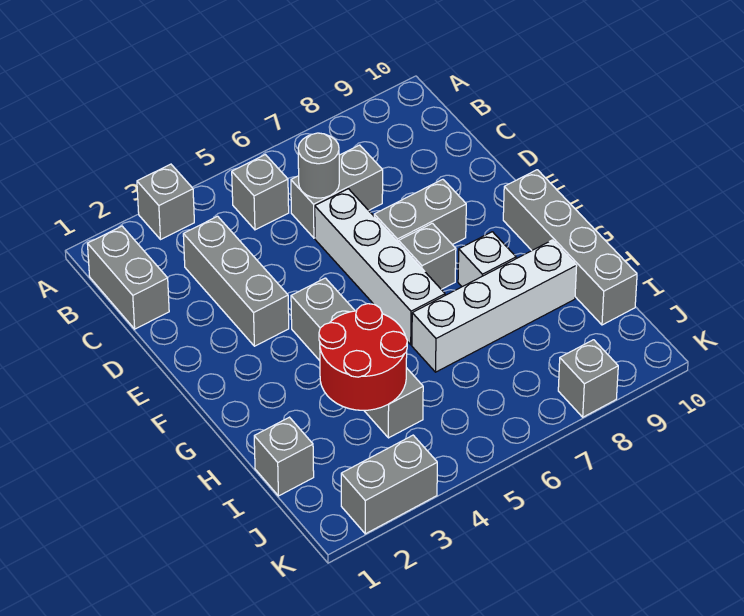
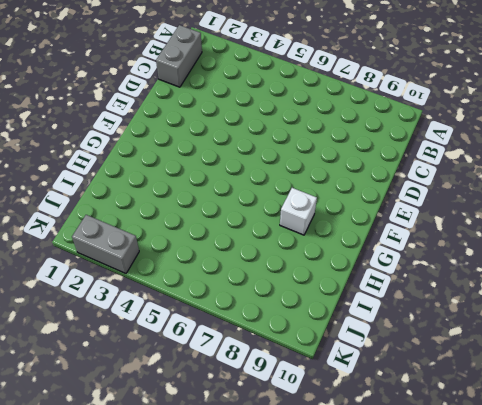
none -> grey 1x1 brick [137,164,194,240]
none -> grey 1x1 brick [232,155,289,230]
none -> grey 1x3 brick [183,216,289,346]

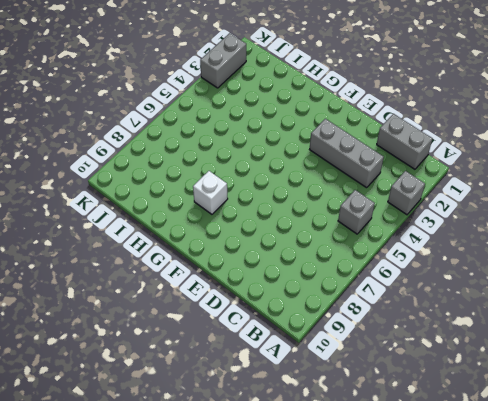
none -> grey 1x2 brick [291,145,383,238]
none -> white 1x4 brick [315,189,445,345]
none -> grey 1x2 brick [374,179,466,245]

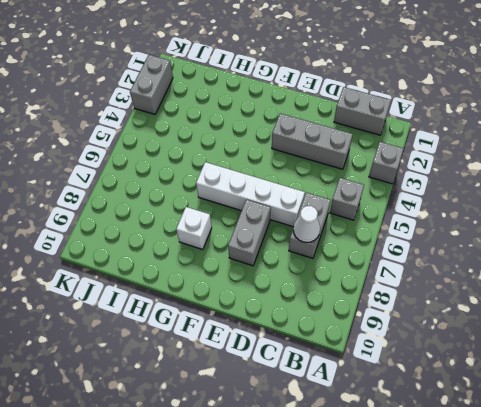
white 1x1 cone [293,206,320,242] -> none
none -> grey 1x4 brick [291,278,423,438]
none -> grey 1x1 brick [399,223,456,289]
none -> grey 1x4 brick [503,170,637,325]

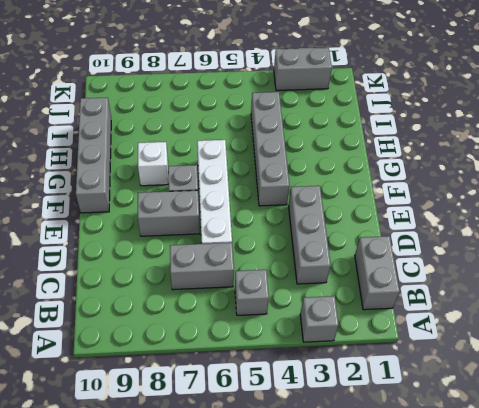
none -> white 1x4 brick [412,240,577,372]
none -> grey 1x1 brick [254,417,314,496]
none -> grey 1x1 brick [558,340,618,417]

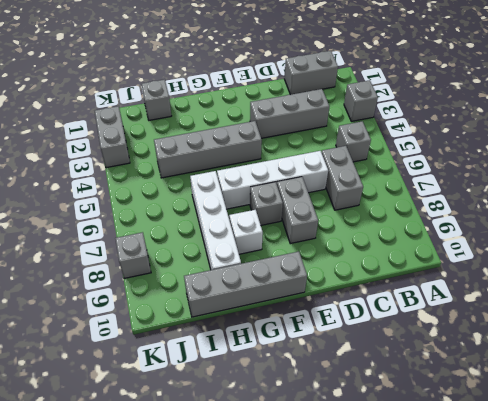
none -> grey 1x1 round brick [298,133,339,198]
none -> red 2x2 round brick [319,304,407,410]

